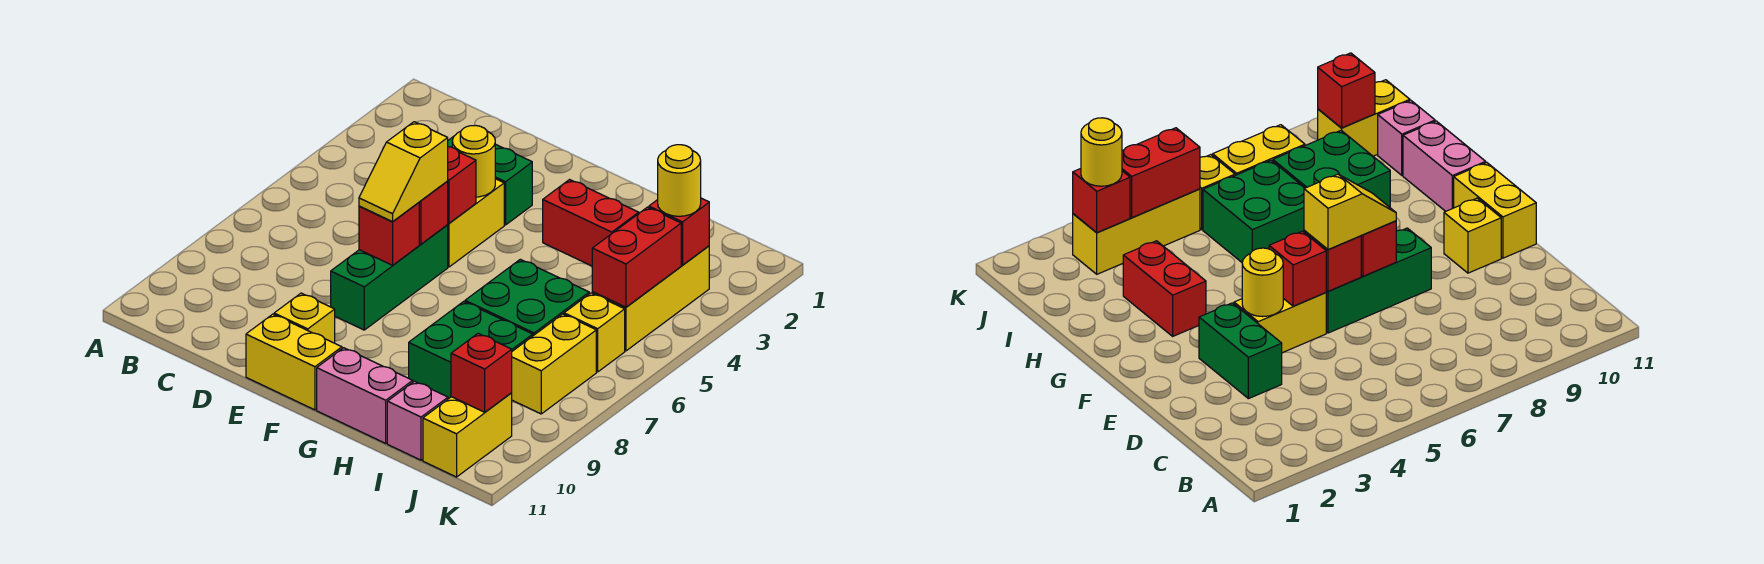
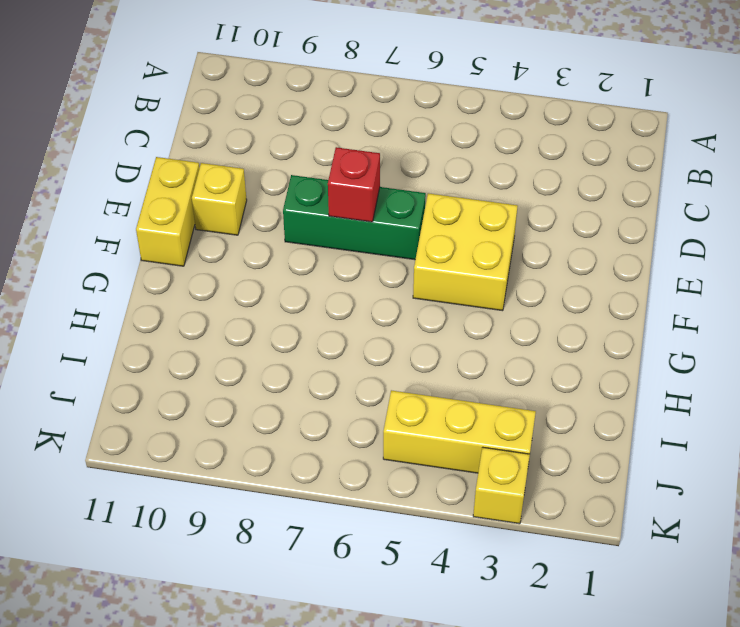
yellow 2x2 brick [413,193,518,311] -> yellow 1x2 brick [448,179,504,267]
yellow 1x1 brick [473,447,530,524] -> yellow 1x1 brick moved to [564,293,625,372]
none -> green 1x2 brick [448,136,532,225]
none -> red 1x2 brick [543,180,639,266]
none -> pink 1x2 brick [317,348,413,443]

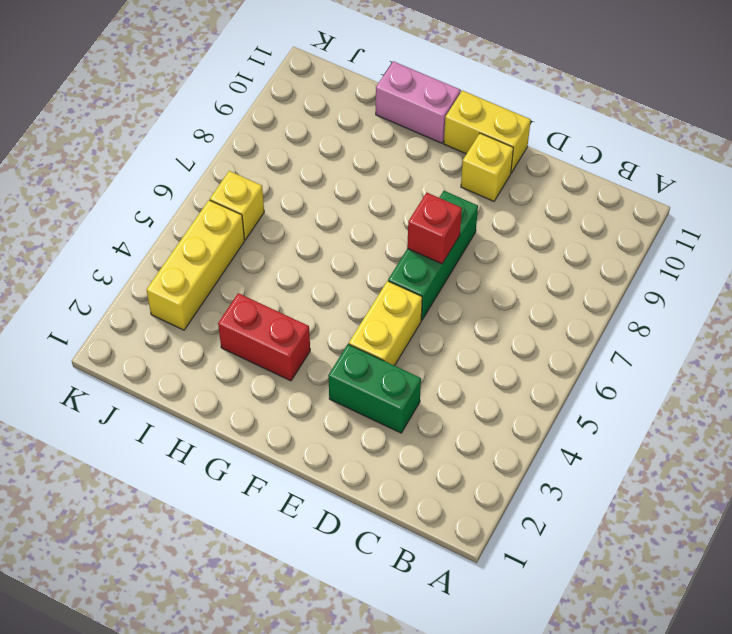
none -> green 2x2 brick [465,259,589,336]
none -> green 2x2 brick [409,301,533,399]
none -> pink 1x1 brick [387,381,448,460]

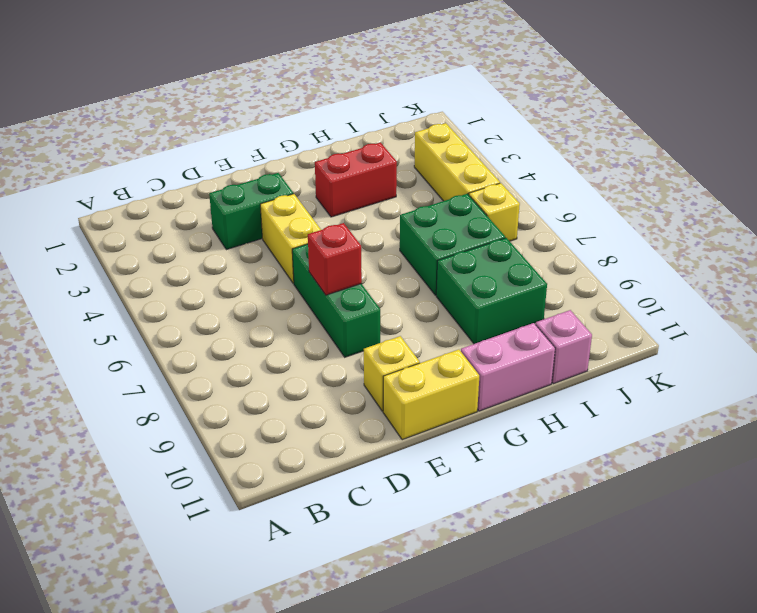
none -> yellow 1x2 brick [512,314,596,414]
none -> yellow 1x2 brick [423,393,512,477]
none -> yellow 1x1 round brick [452,125,495,197]

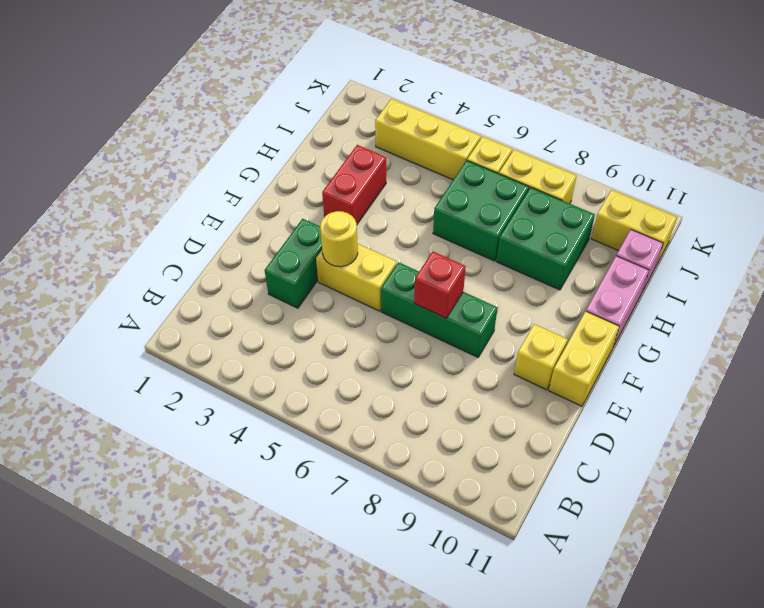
none -> red 1x1 brick [448,147,476,223]
none -> red 1x1 brick [419,181,448,244]
none -> red 1x1 brick [649,198,709,265]

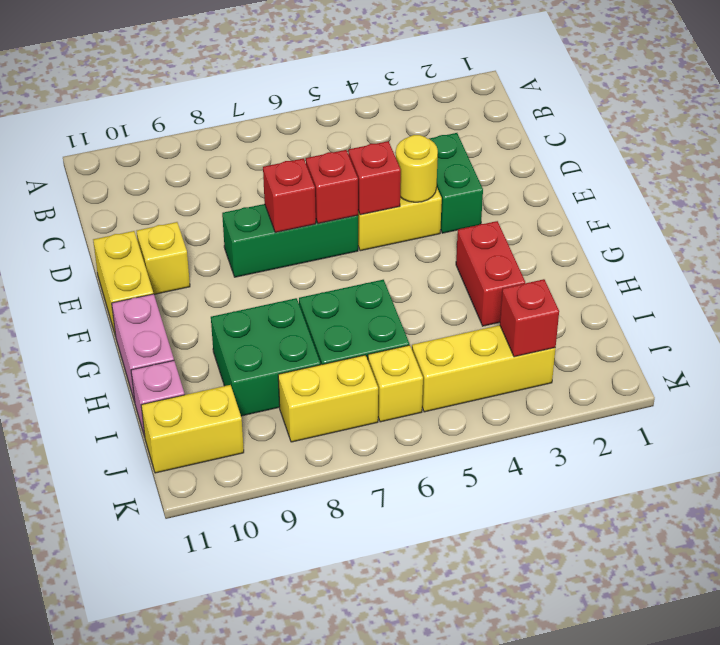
none -> red 1x2 brick [592,207,681,307]
none -> red 1x1 brick [451,333,512,412]
none -> yellow 1x2 slope [359,122,448,222]

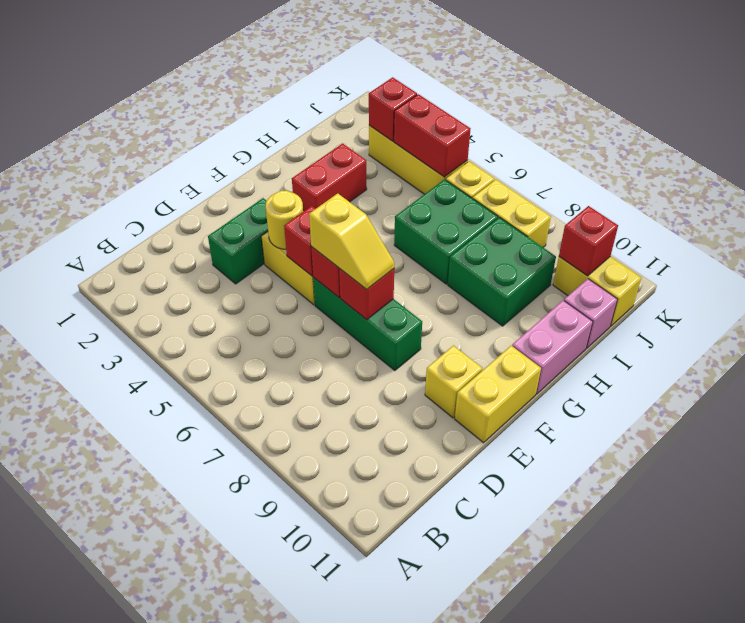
none -> yellow 1x1 round brick [658,145,701,216]

